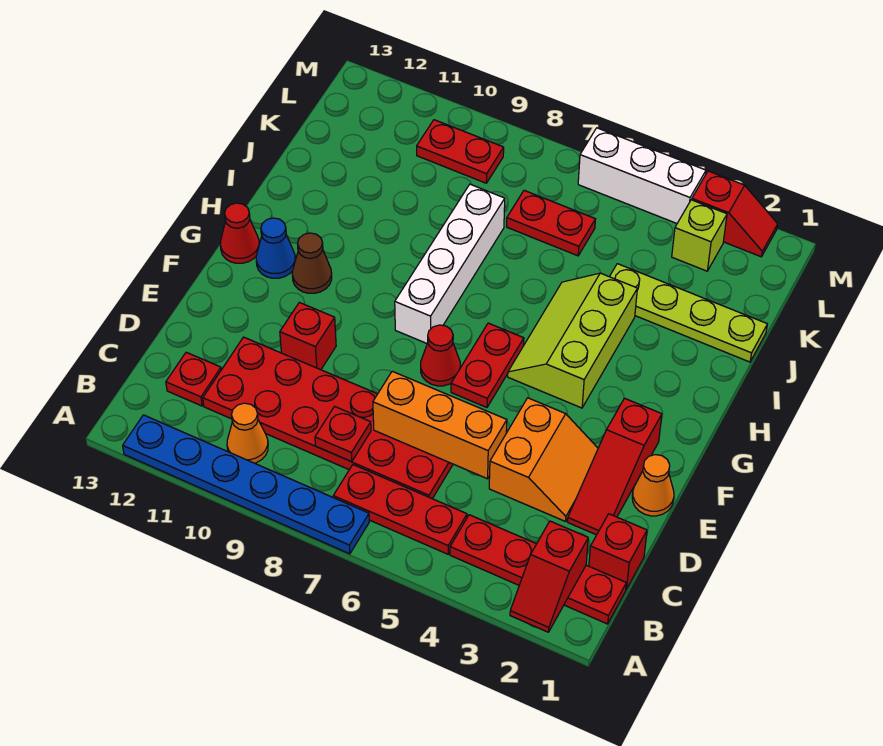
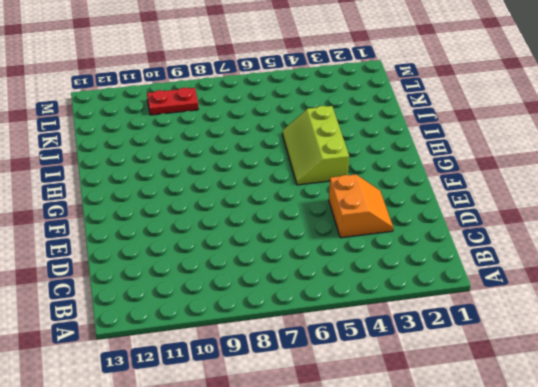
none -> blue 1x6 plate [123,415,369,554]
none -> red 1x4 plate [450,515,626,624]
none -> red 1x3 plate [333,465,467,554]

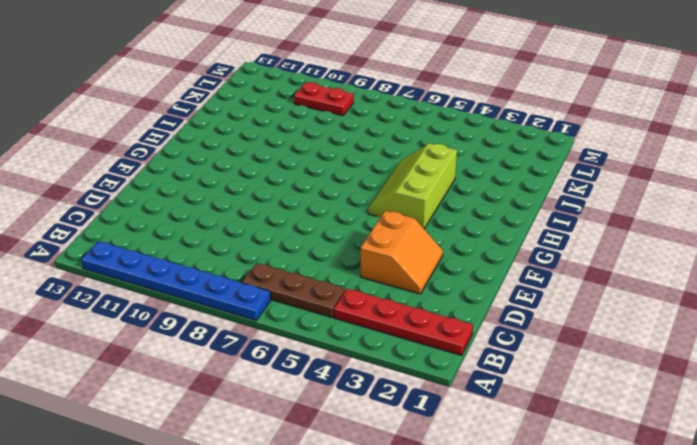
brown 1x3 plate [242,263,345,318] -> red 1x3 plate [333,465,467,554]
none -> orange 1x1 cone [227,403,268,463]
none -> red 1x1 brick [589,514,647,589]
none -> red 2x6 plate [203,337,453,499]

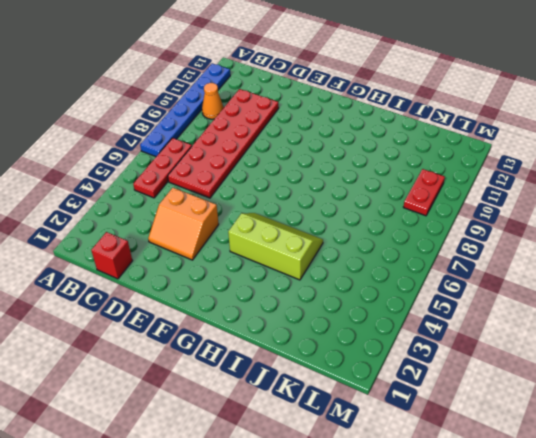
none -> red 1x4 plate [450,515,626,624]
none -> red 1x1 plate [166,352,221,406]
none -> red 1x3 slope [567,398,662,535]

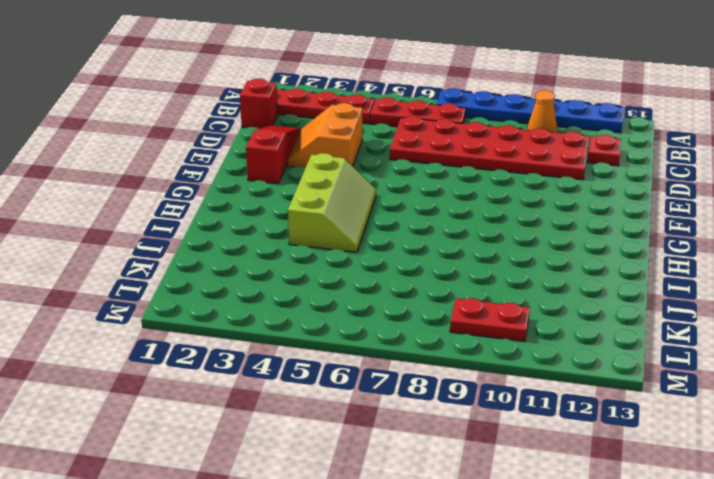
none -> orange 1x1 cone [632,455,674,516]
none -> red 1x1 brick [280,302,336,370]
none -> red 1x2 plate [451,323,524,407]

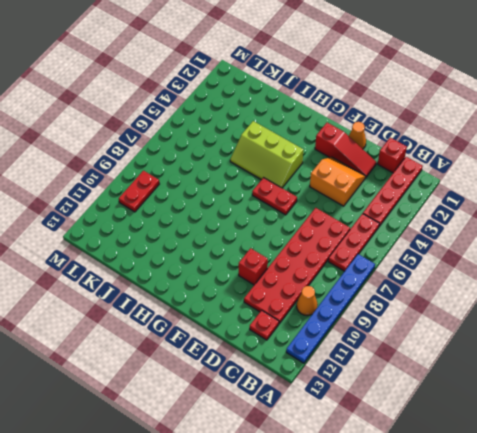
none -> red 1x1 cone [421,325,460,386]
none -> white 1x4 brick [395,184,505,343]
none -> brown 1x1 cone [292,233,332,293]

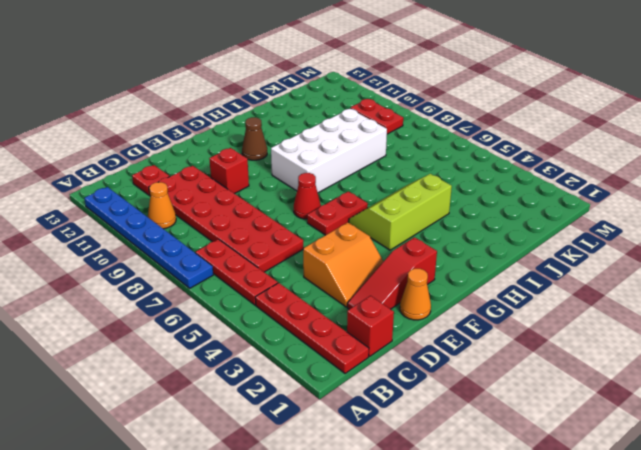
white 2x4 brick [271,109,387,193] -> white 1x4 brick [395,184,505,343]
none -> blue 1x1 cone [256,218,295,278]
none -> red 1x1 cone [220,203,259,263]
none -> lime 1x4 plate [610,264,767,362]

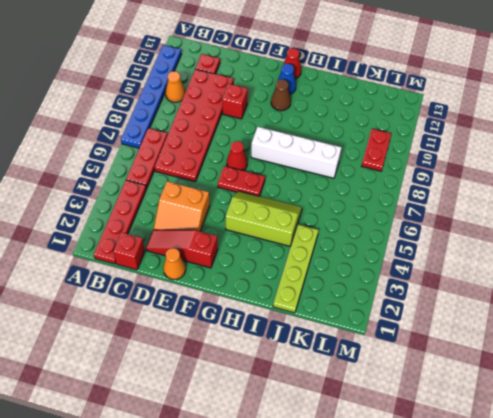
none -> red 1x2 plate [507,190,596,256]
none -> lime 1x1 brick [672,200,727,271]
none -> red 1x2 slope [692,171,778,257]

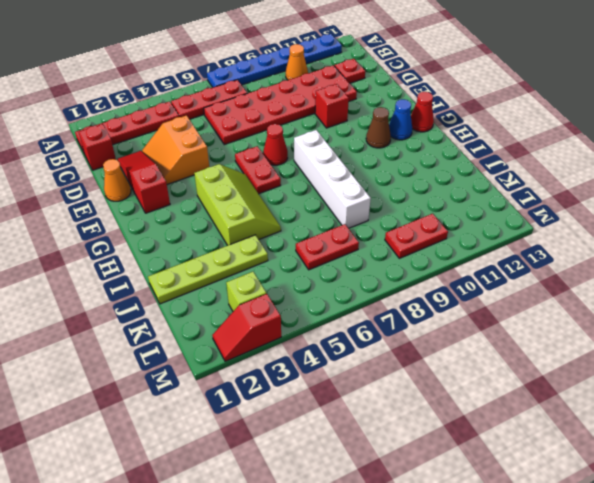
none -> white 1x3 brick [578,128,706,223]
none -> red 1x2 slope [510,521,588,632]
none -> red 1x1 plate [315,406,371,462]

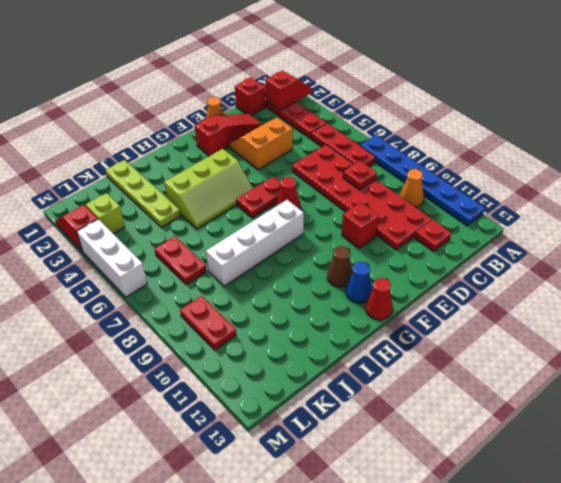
none -> orange 1x3 brick [373,371,507,479]

